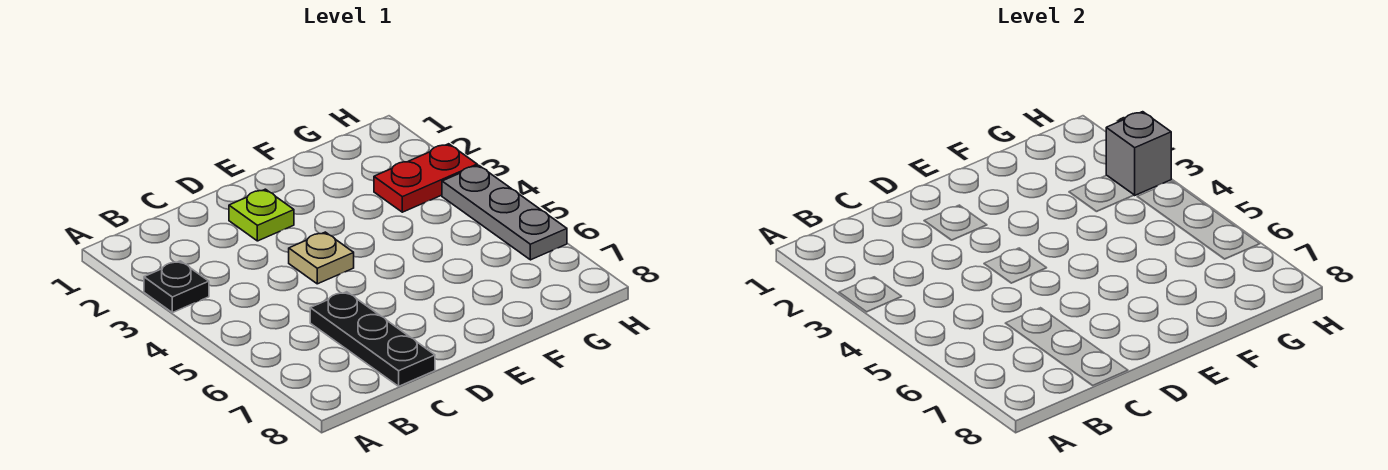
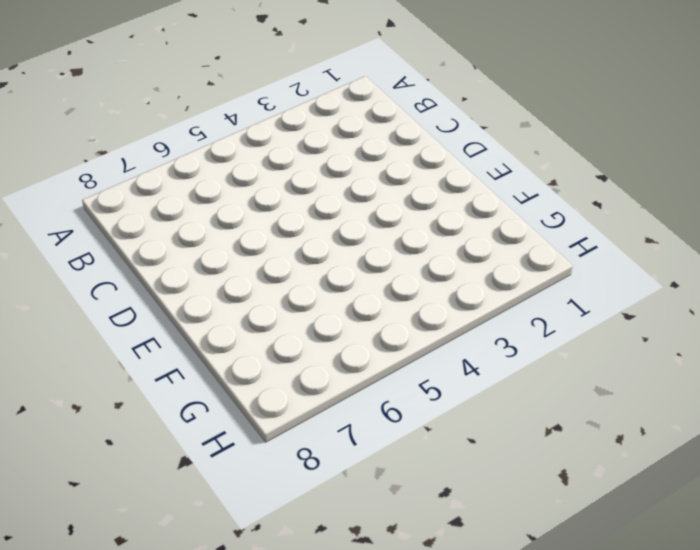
none -> black 1x1 plate [144,261,209,313]
none -> black 1x3 plate [310,292,435,386]

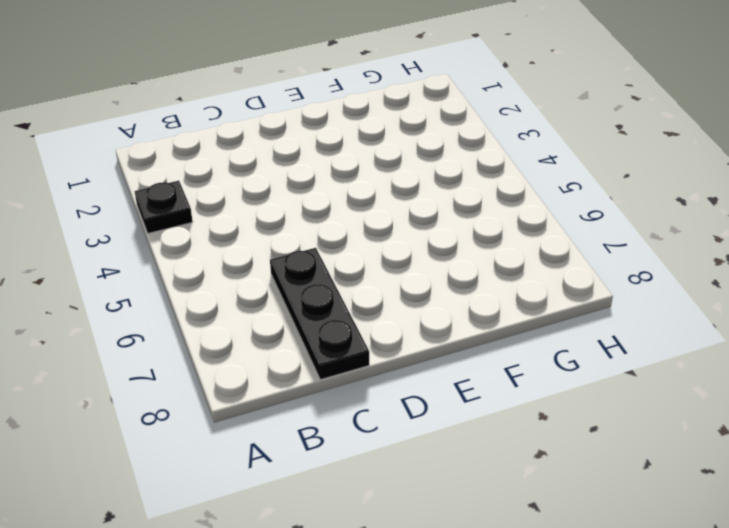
none -> lime 1x1 plate [229,189,294,241]
none -> tan 1x1 plate [289,232,354,284]

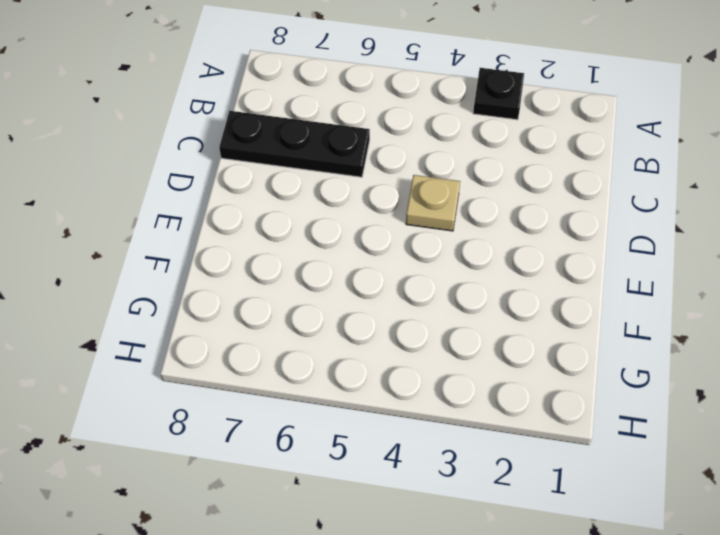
none -> lime 1x1 plate [229,189,294,241]
none -> red 1x2 plate [374,144,477,212]

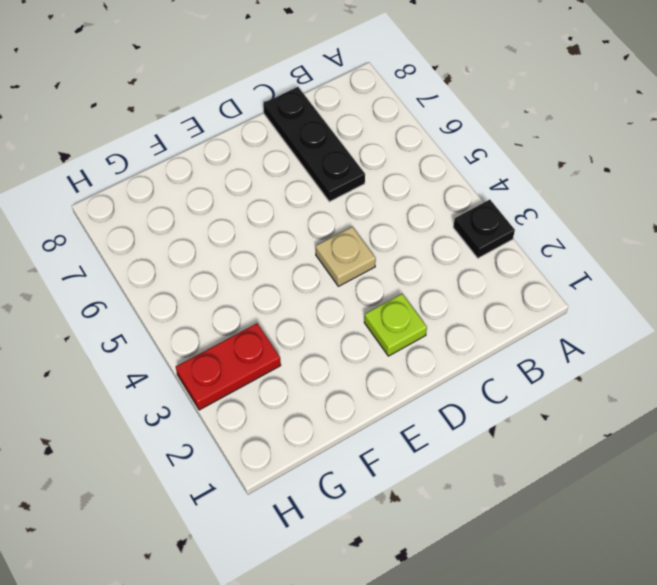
none -> grey 1x3 plate [442,165,567,260]
none -> grey 1x1 brick [1106,112,1171,195]

